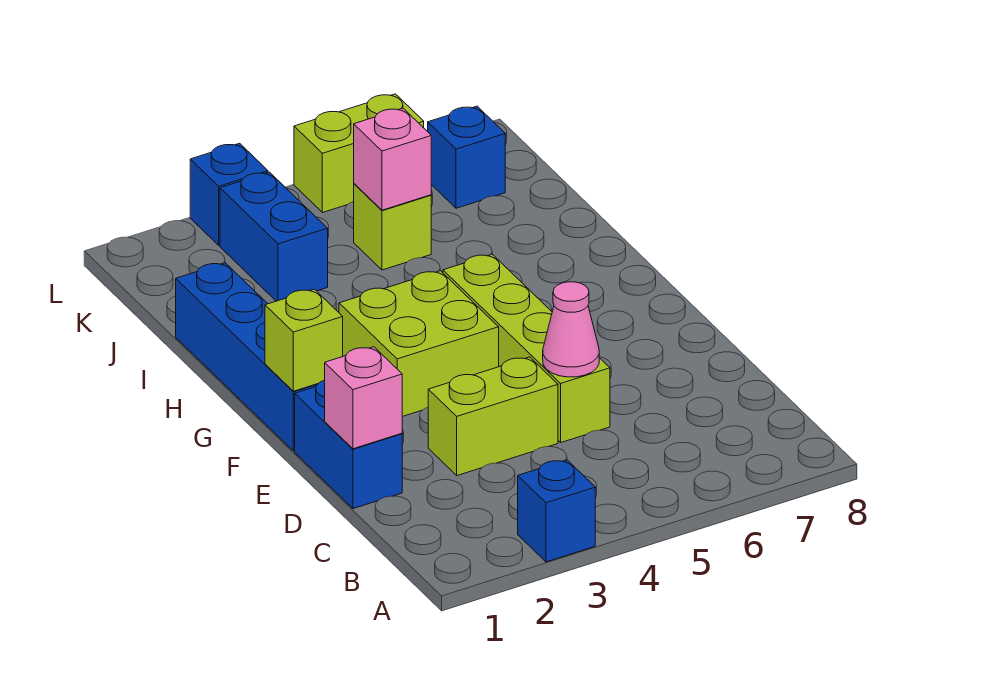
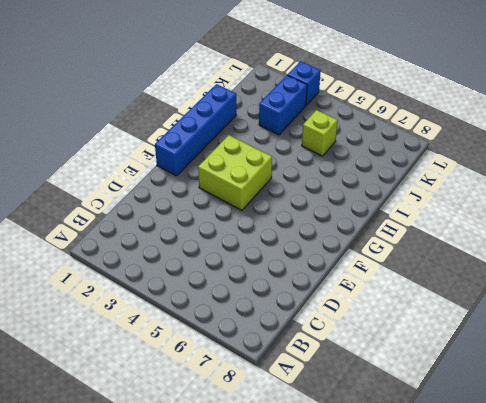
none -> blue 1x1 brick [518,460,595,562]
none -> blue 1x2 brick [295,380,402,509]
none -> lime 1x2 brick [428,357,558,475]

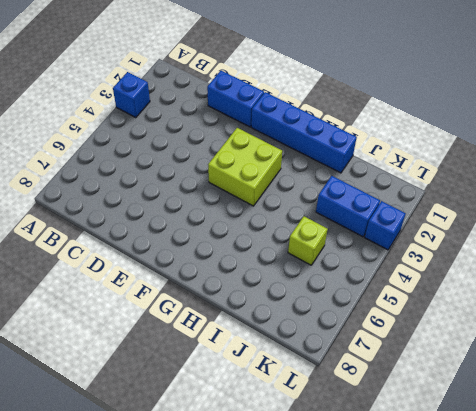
none -> lime 1x2 brick [428,357,558,475]
none -> lime 1x4 brick [443,254,610,442]
none -> blue 1x1 brick [428,106,505,208]

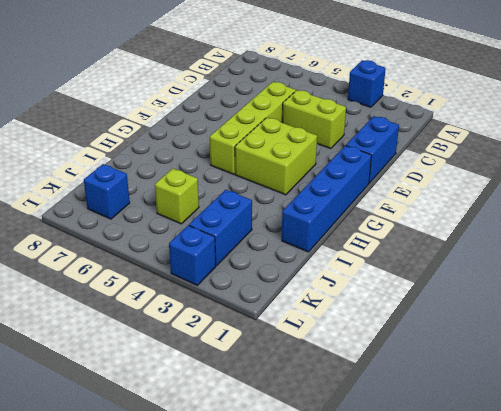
none -> lime 1x2 brick [294,94,424,213]
none -> pink 1x1 brick [325,347,402,449]
none -> pink 1x1 cone [543,282,599,377]

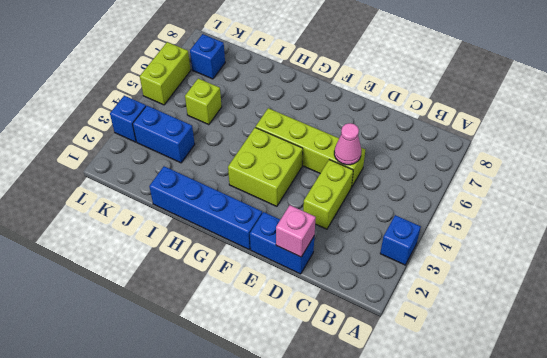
none -> lime 1x1 brick [265,289,343,391]
none -> pink 1x1 brick [354,108,431,210]

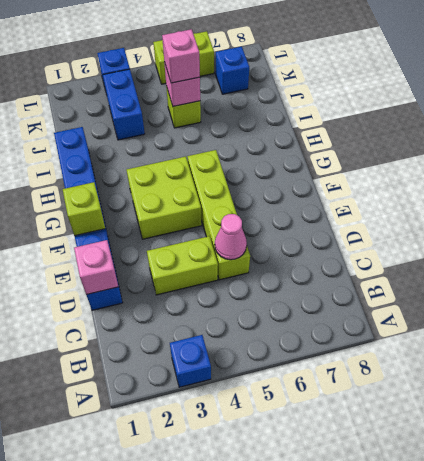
pink 1x1 brick [162,29,200,83] -> none

